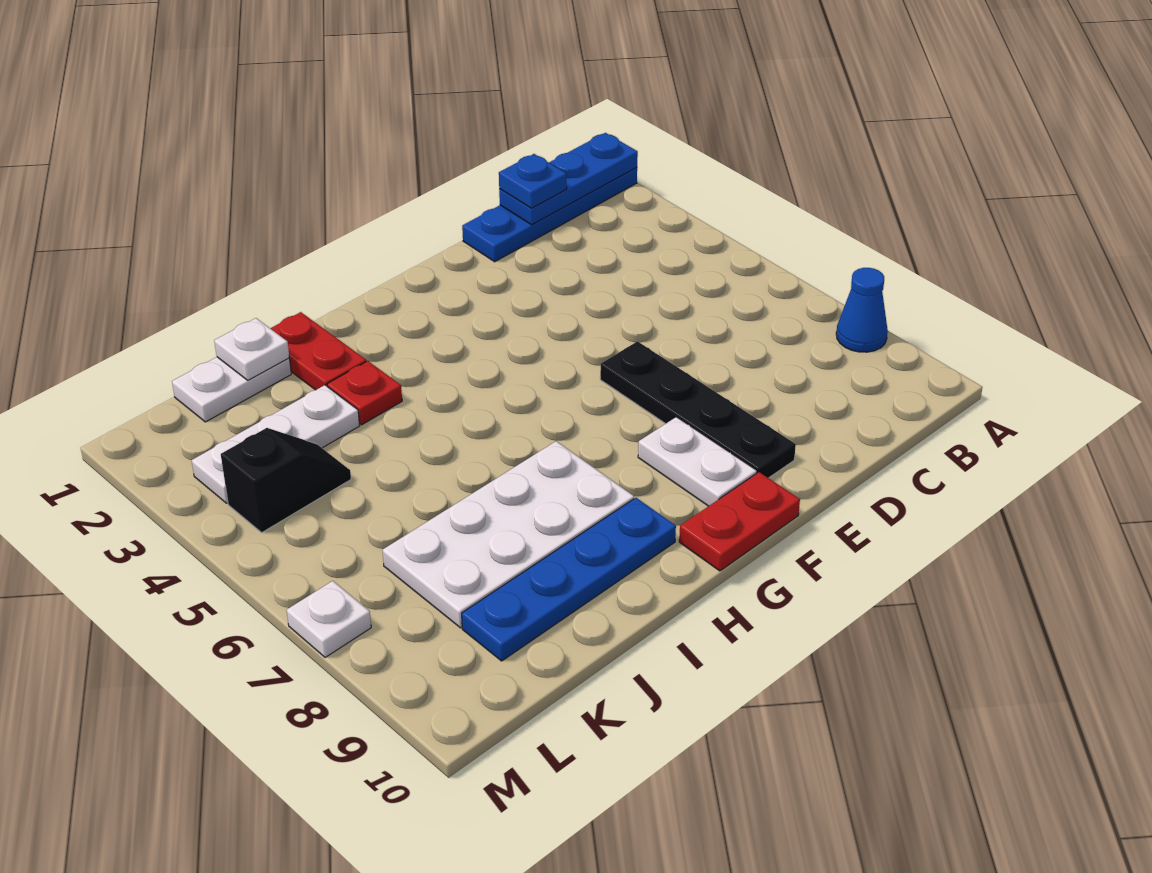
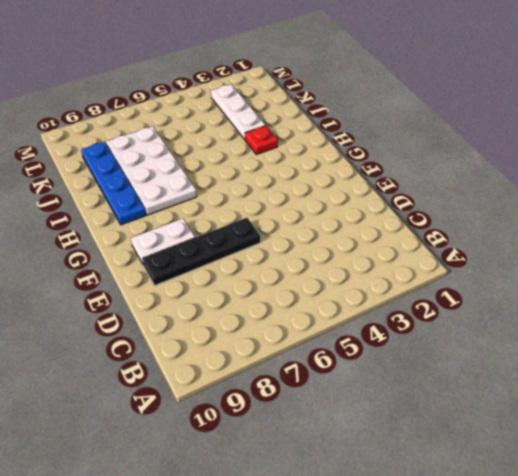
none -> blue 1x4 plate [462,168,637,262]
none -> blue 1x1 cone [836,268,888,352]
none -> red 1x2 plate [679,472,800,571]

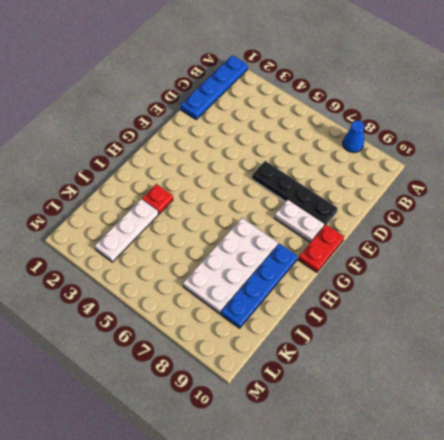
none -> red 1x2 plate [270,312,366,390]
none -> white 1x2 plate [172,357,291,422]
none -> black 1x2 slope [221,428,351,532]

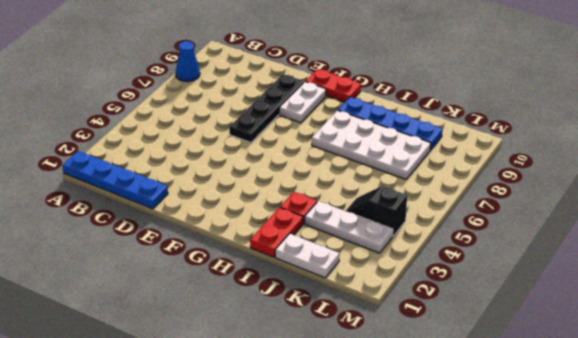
none -> white 1x1 plate [287,581,371,657]
none -> blue 1x3 plate [499,133,638,225]
none -> white 1x1 plate [214,318,289,380]

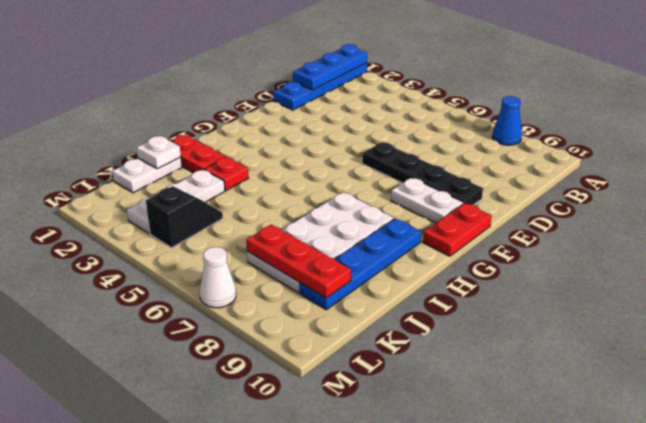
red 1x3 plate [246,224,351,298] -> none
white 1x1 cone [200,247,236,308] -> white 1x1 plate [287,581,371,657]
none -> blue 1x1 plate [499,154,567,208]

